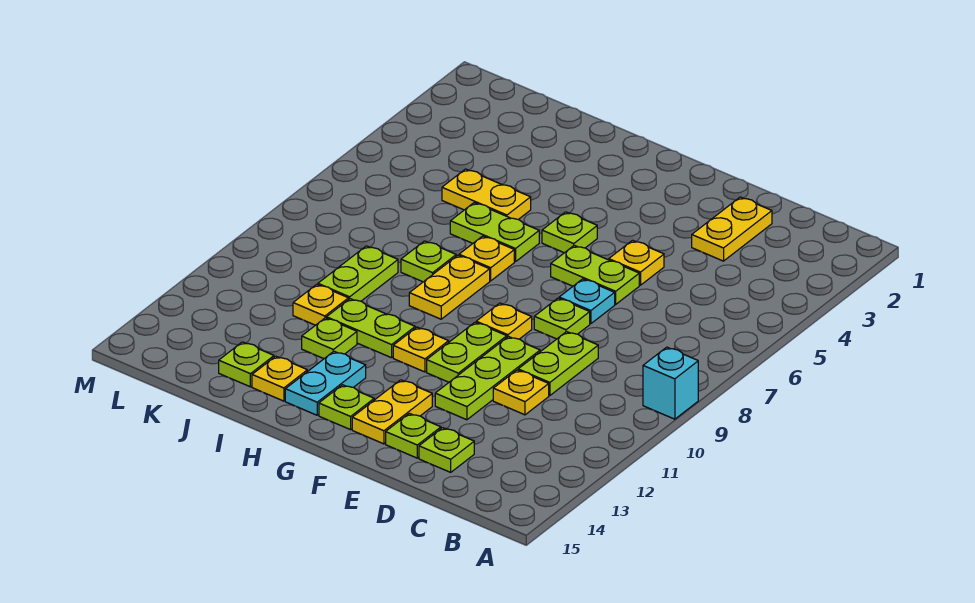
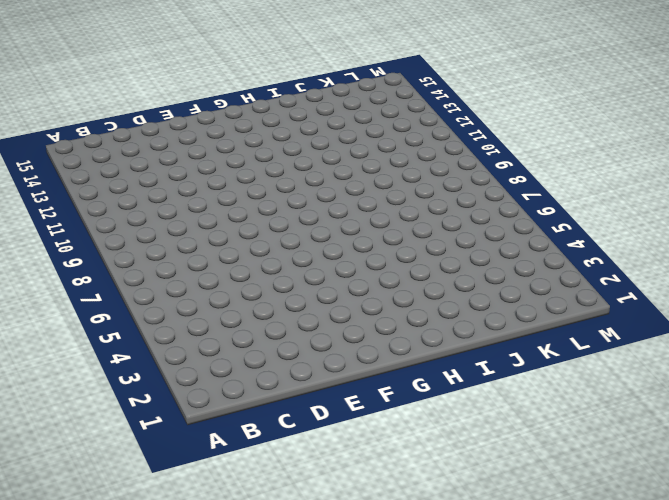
none -> cyan 1x1 brick [643,347,698,419]
none -> yellow 1x2 plate [692,197,772,261]
none -> lime 1x2 plate [518,332,598,396]

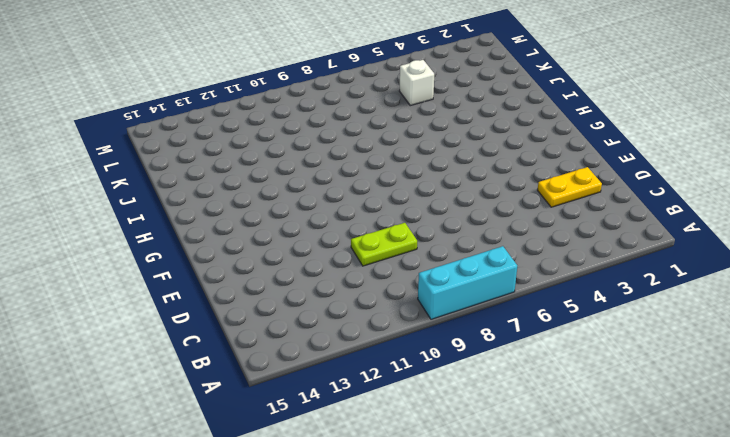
cyan 1x3 brick [418,246,517,319] -> cyan 1x1 brick [643,347,698,419]
white 1x1 brick [400,60,434,105] -> none
none -> yellow 1x1 plate [493,370,549,415]
none -> lime 1x1 plate [419,428,474,472]
none -> yellow 1x1 plate [609,241,664,285]

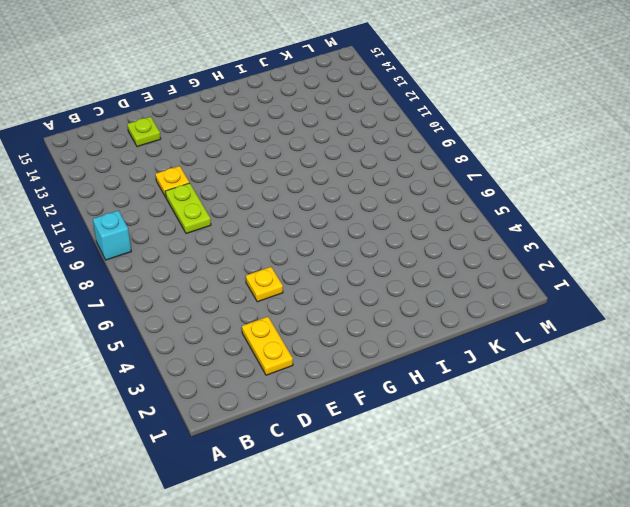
none -> lime 1x2 plate [551,245,639,304]
none -> cyan 1x1 plate [559,279,615,324]
none -> lime 1x1 plate [534,298,590,339]

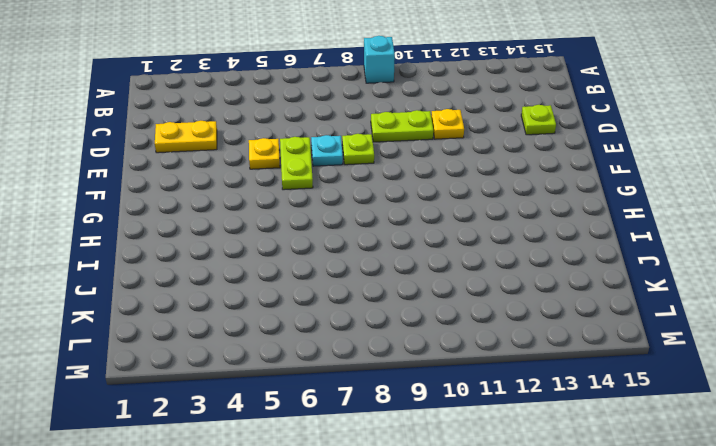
none -> lime 1x3 plate [435,337,540,420]
none -> lime 1x1 plate [386,413,441,458]
none -> yellow 1x1 plate [476,303,532,339]

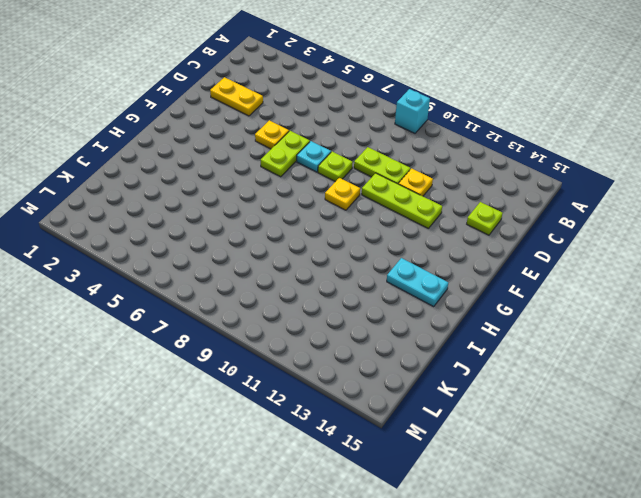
none -> lime 1x1 plate [386,413,441,458]
none -> lime 1x2 plate [427,322,507,382]
none -> yellow 1x2 plate [352,380,432,444]

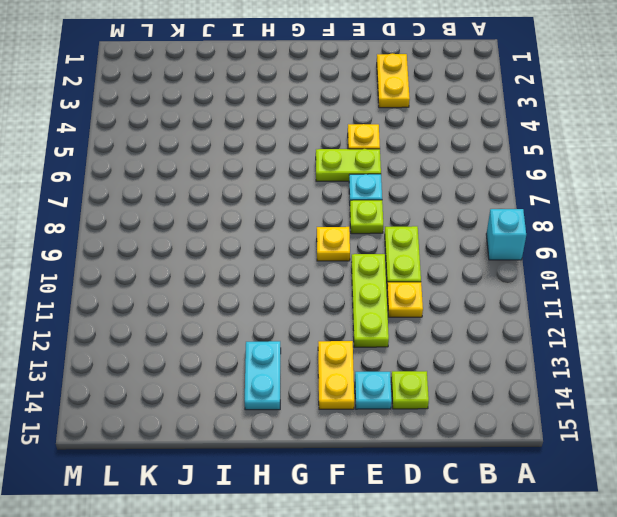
cyan 1x1 plate [355,372,392,409] -> lime 1x1 plate [386,413,441,458]
none -> lime 1x2 plate [427,322,507,382]
none -> lime 1x1 plate [542,212,597,253]
none -> yellow 1x1 plate [393,327,449,372]

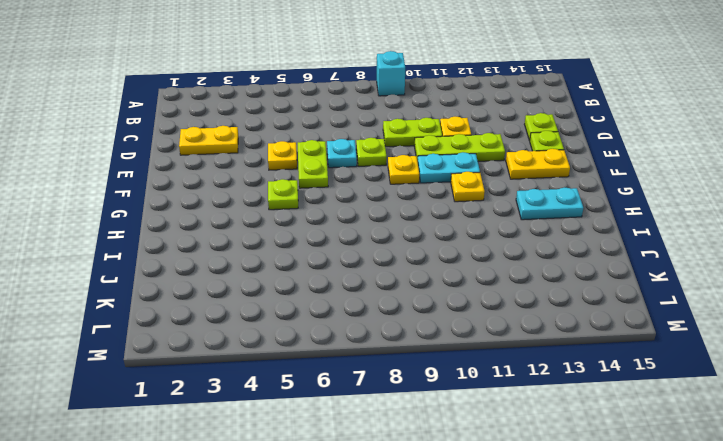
cyan 1x2 plate [418,152,480,183] -> lime 1x2 plate [427,322,507,382]
none -> lime 1x1 plate [319,385,374,430]
none -> lime 1x2 plate [450,203,539,262]
none -> yellow 1x1 plate [459,236,514,281]

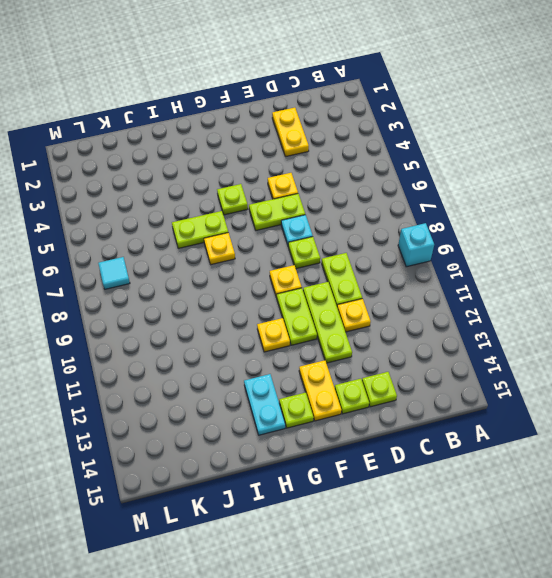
cyan 1x1 tile [98,257,130,289] -> none
none -> yellow 1x2 plate [409,255,490,319]
none -> lime 1x2 plate [326,299,415,358]
none -> yellow 1x2 plate [442,169,531,220]

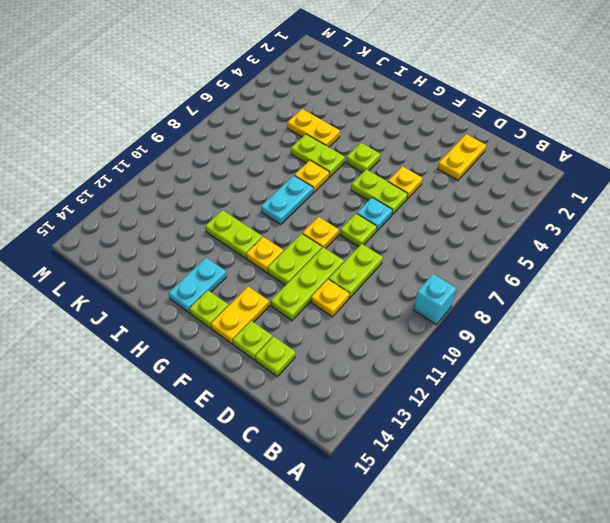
cyan 1x2 plate [261,176,313,225] -> yellow 1x2 plate [409,255,490,319]
none -> lime 1x1 plate [401,241,456,282]
none -> lime 1x1 plate [302,318,357,359]
none -> yellow 1x1 plate [252,356,307,401]

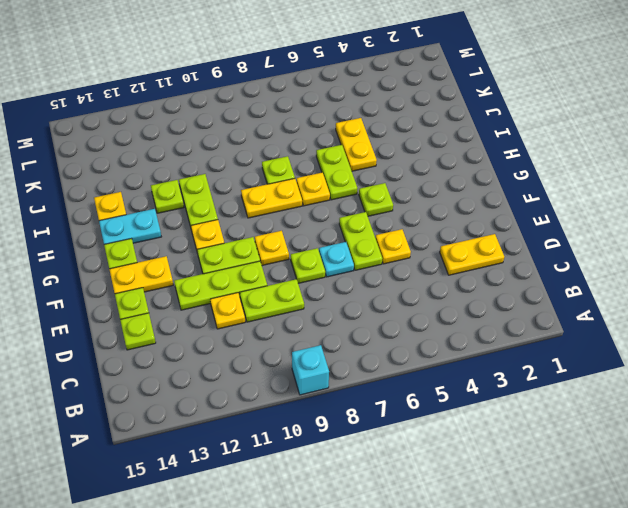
none -> lime 1x2 plate [318,246,398,301]
none -> yellow 1x1 plate [293,284,348,325]
none -> lime 1x1 plate [219,342,274,387]

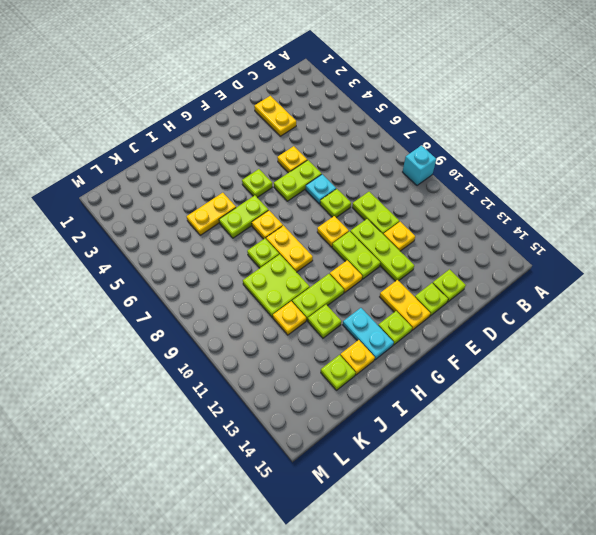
lime 2x2 plate [243,254,310,317] -> lime 1x2 plate [318,246,398,301]

